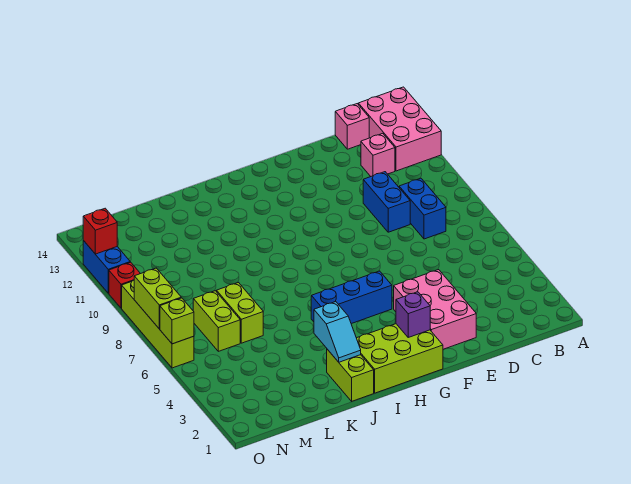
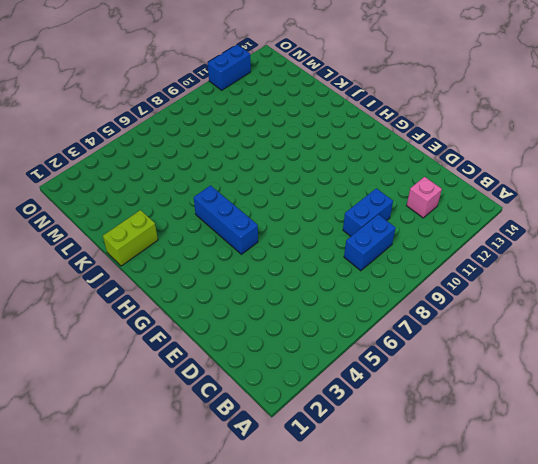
none -> pink 2x3 brick [358,87,441,171]
none -> pink 1x1 brick [335,104,369,149]
none -> pink 2x3 brick [394,270,476,349]

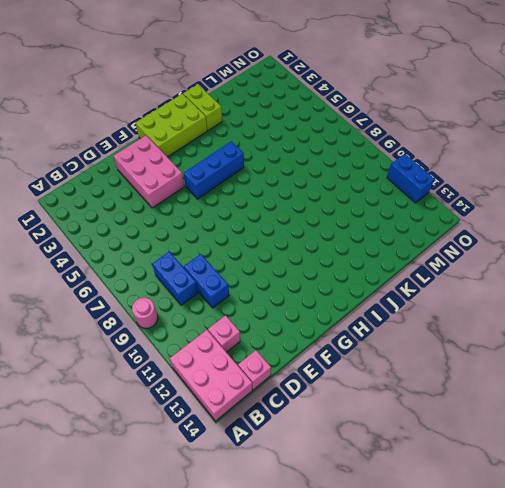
pink 1x1 round brick [132,298,158,328] -> none
none -> lime 1x2 brick [217,283,263,343]
none -> lime 1x2 brick [193,291,240,351]
none -> lime 1x4 brick [122,280,194,368]

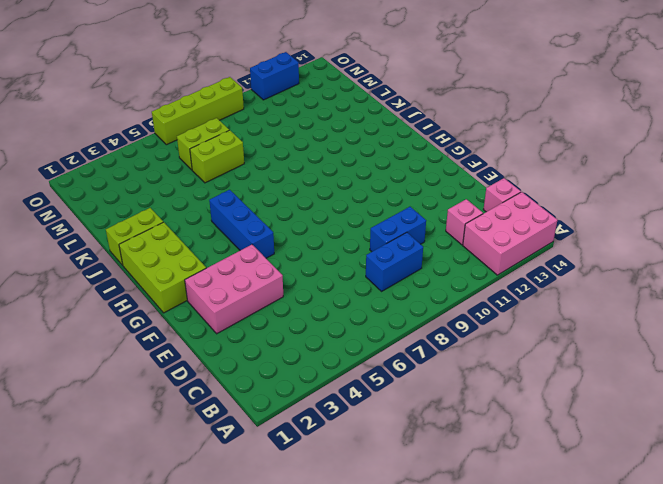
none -> red 1x1 brick [109,262,140,308]
none -> purple 1x1 brick [396,292,430,337]
none -> cyan 1x2 slope [314,302,361,362]

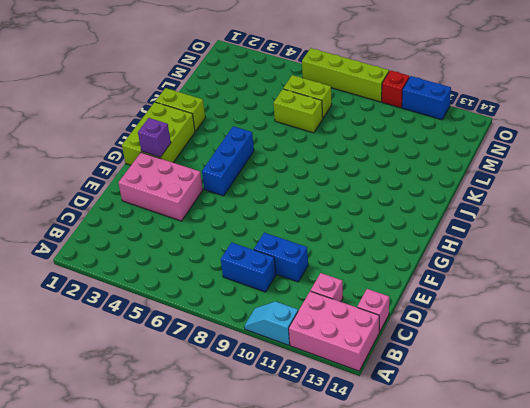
cyan 1x2 slope [244,301,298,345] -> cyan 1x2 slope moved to [314,302,361,362]
none -> lime 1x1 brick [160,298,194,344]
none -> lime 1x2 brick [134,268,181,329]
none -> red 1x1 brick [83,208,117,254]

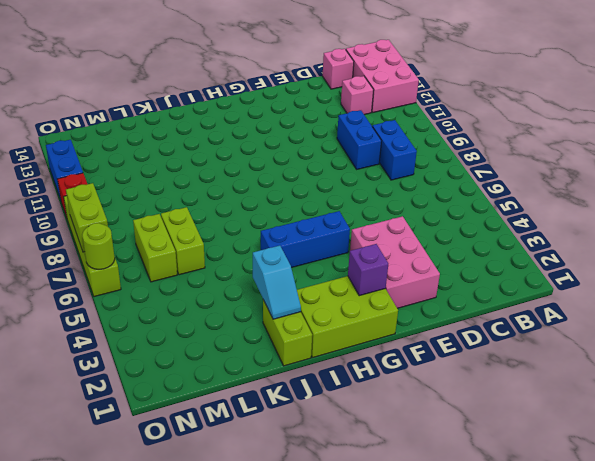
lime 1x1 round brick [82,223,115,269] -> lime 1x1 brick [160,298,194,344]
none -> red 1x1 brick [83,208,117,254]

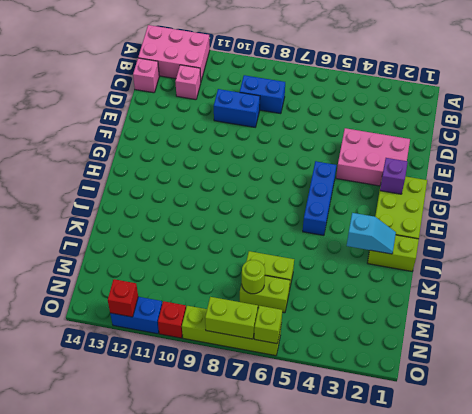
lime 1x1 round brick [242,260,265,294] -> none

